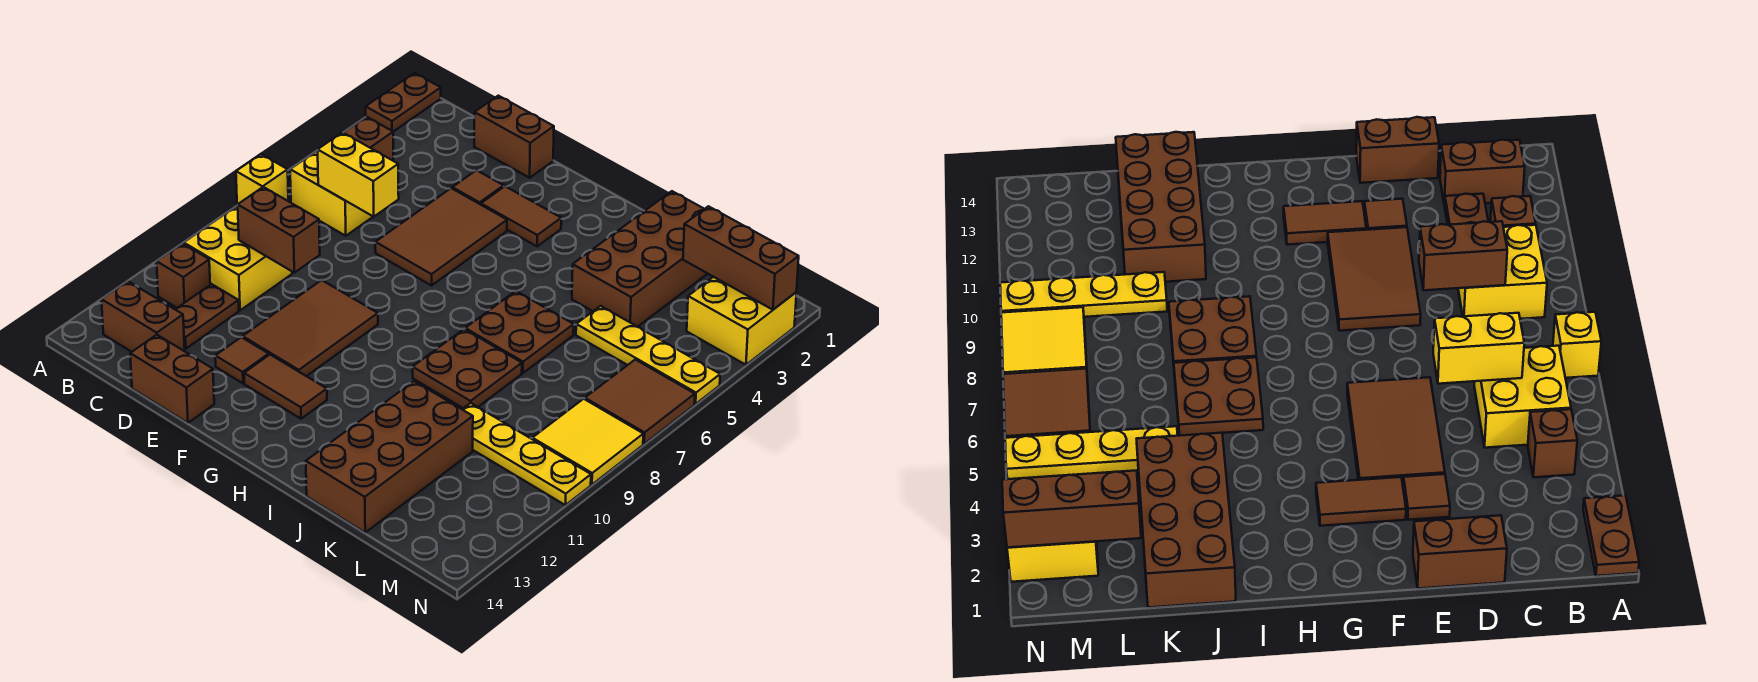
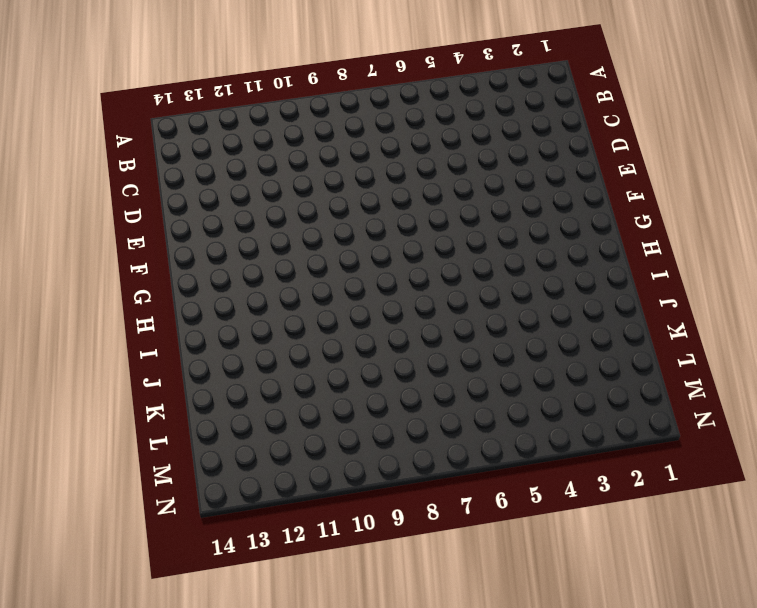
none -> brown 1x2 plate [366,73,441,132]
none -> yellow 1x1 brick [236,154,288,206]
none -> brown 1x1 brick [343,117,393,161]

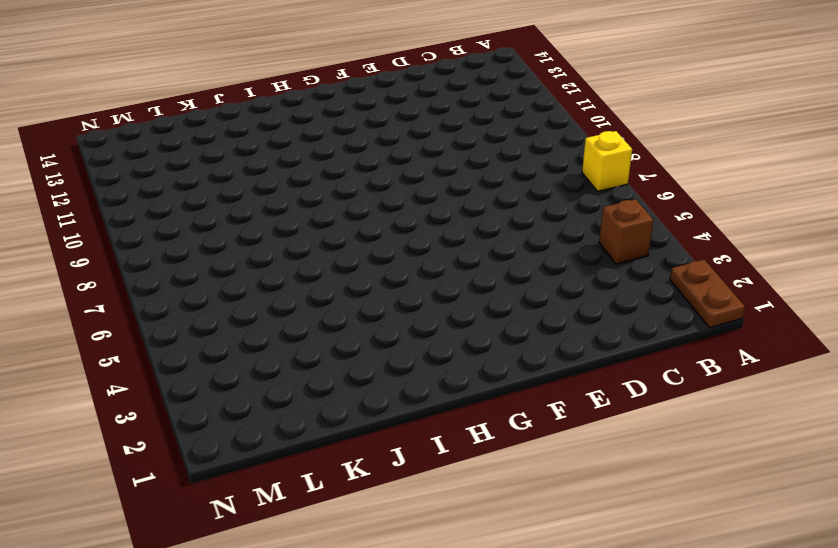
none -> yellow 2x2 brick [290,150,373,236]
none -> yellow 2x2 brick [184,207,292,310]
none -> brown 1x1 brick [157,243,210,308]

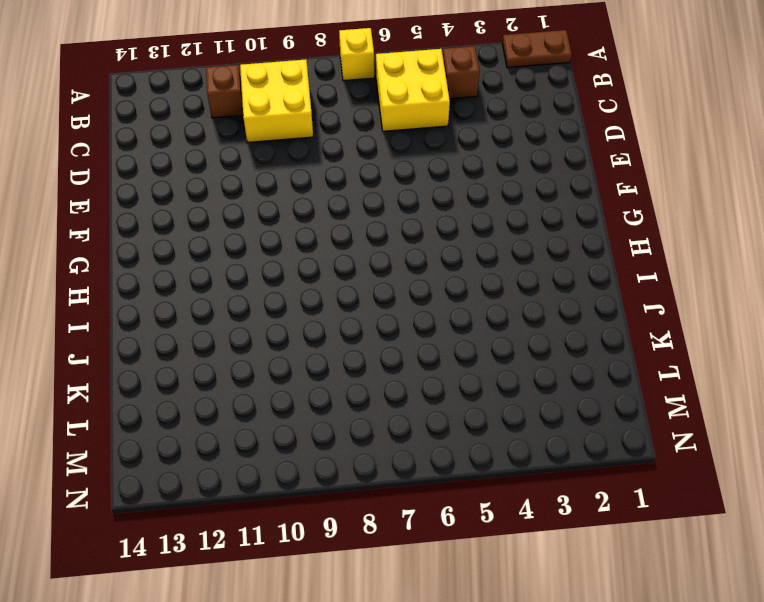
none -> brown 1x2 brick [101,281,185,352]
none -> brown 1x2 plate [175,284,239,349]
none -> brown 1x2 brick [474,96,554,178]

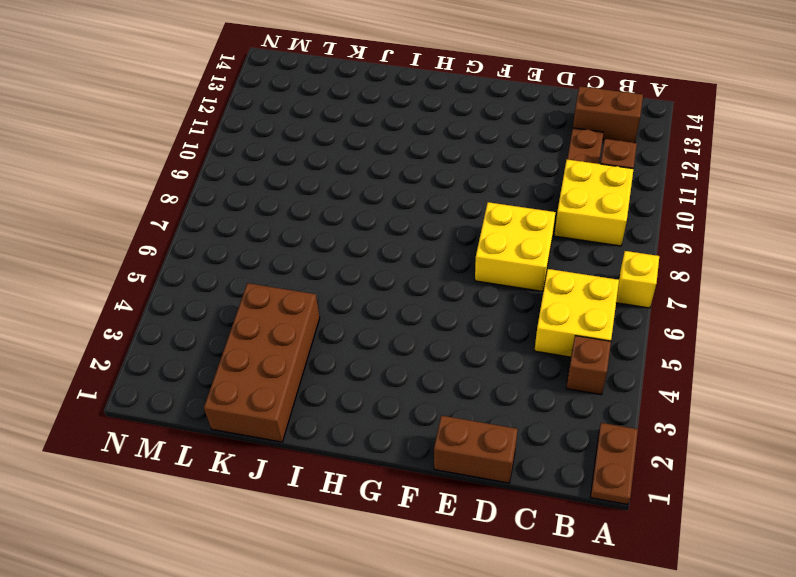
yellow 2x2 brick [475,202,556,291] -> yellow 2x2 brick moved to [687,277,797,365]
none -> brown 1x2 brick [130,335,214,423]
none -> brown 1x1 tile [452,170,504,205]
none -> brown 2x3 tile [375,188,507,286]

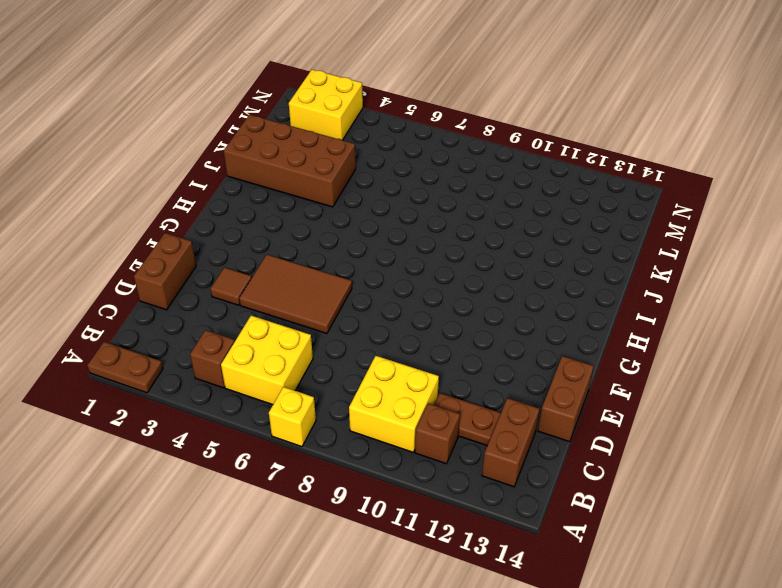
none -> brown 2x3 tile [243,280,378,376]
none -> brown 1x1 tile [215,337,269,383]
none -> brown 1x2 tile [481,186,561,246]

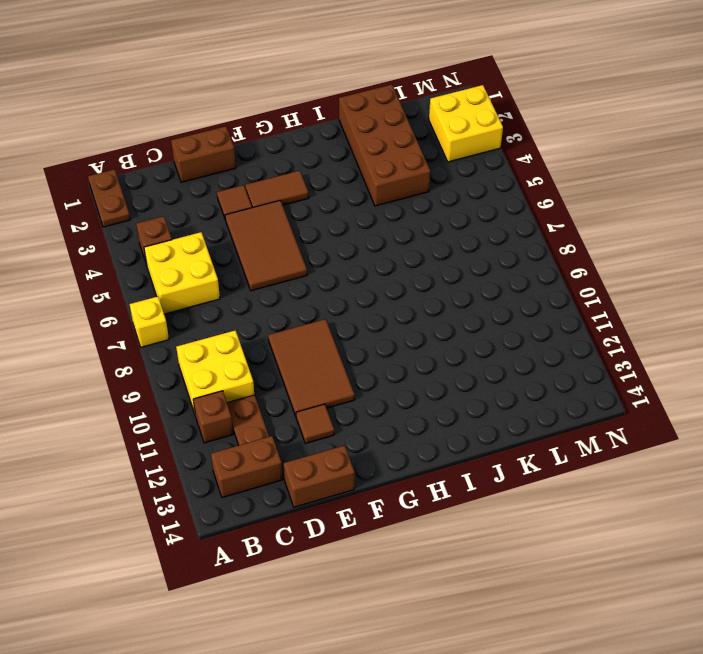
none -> brown 1x2 tile [244,355,327,419]
none -> brown 2x2 plate [465,291,574,373]
none -> brown 2x2 plate [413,329,522,408]

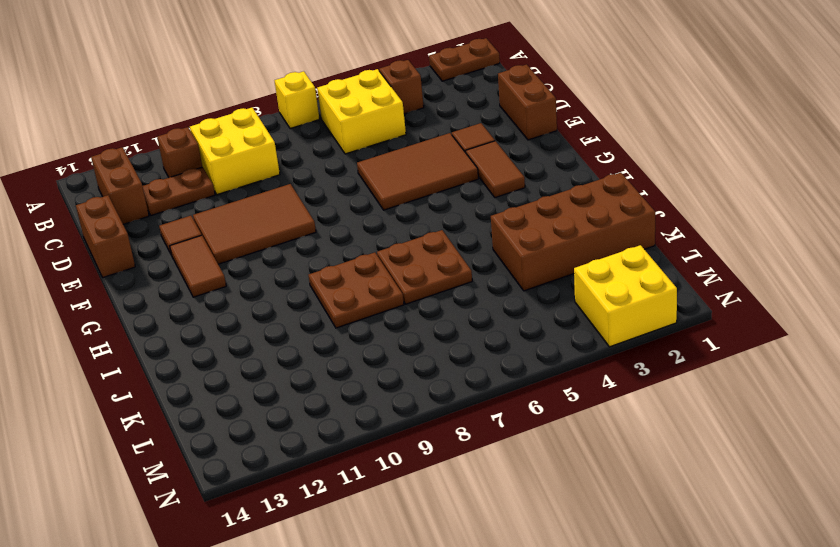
none -> brown 2x4 brick [306,381,473,532]
none -> yellow 1x4 plate [576,306,720,404]
none -> yellow 1x4 plate [462,403,591,505]

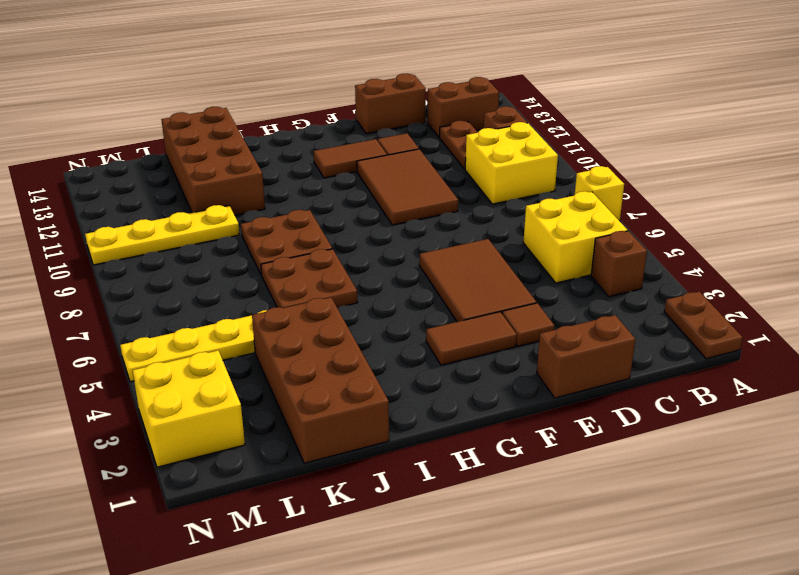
none -> brown 2x2 tile [585,360,695,444]
none -> yellow 2x2 tile [532,399,643,484]
none -> yellow 1x2 brick [318,132,399,217]

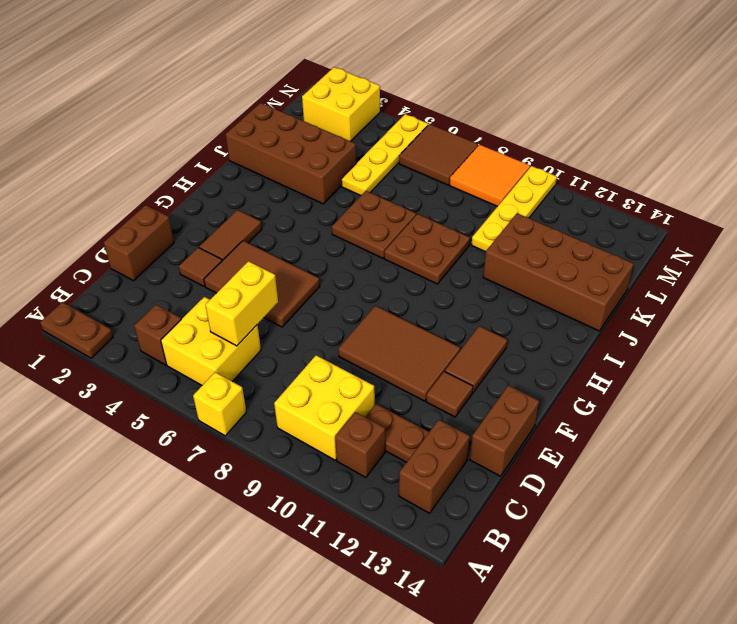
orange 2x2 tile [450,145,530,207] -> yellow 2x2 tile [532,399,643,484]
none -> brown 1x2 brick [238,187,320,273]
none -> brown 1x3 brick [683,206,799,310]

